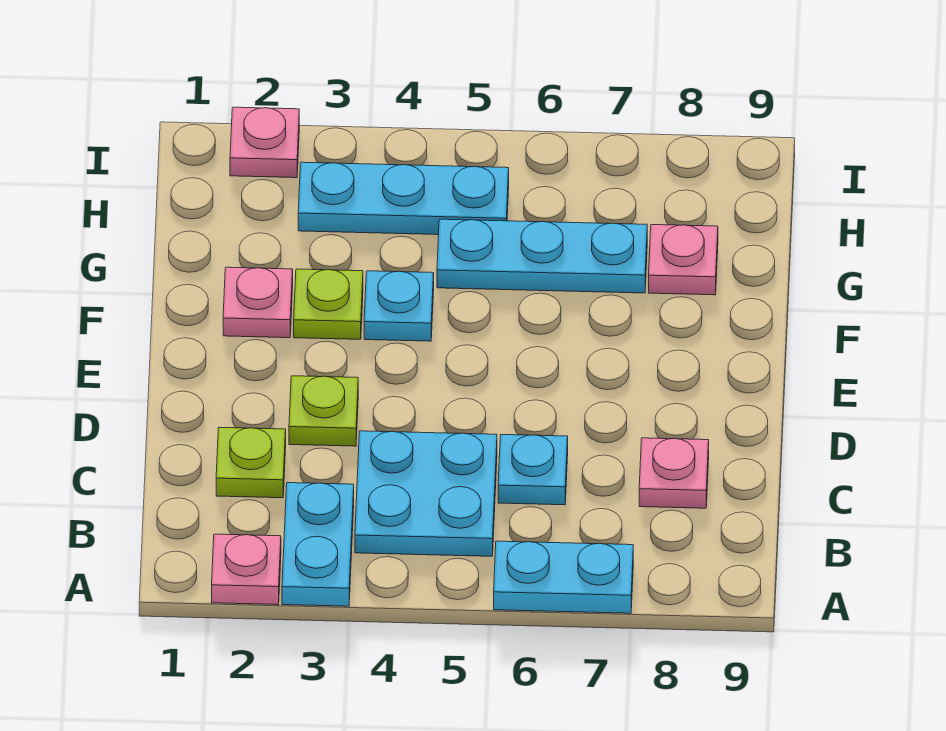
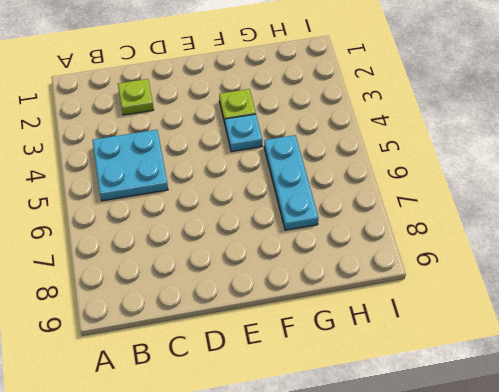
none -> pink 1x1 plate [212,534,281,605]
none -> cyan 1x2 plate [282,483,354,606]
none -> cyan 1x2 plate [494,541,633,613]

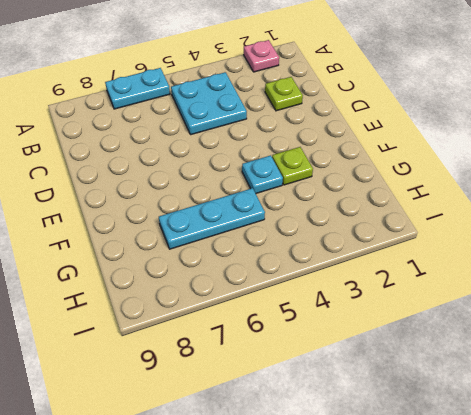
none -> cyan 1x2 plate [282,483,354,606]
none -> cyan 1x1 plate [498,435,568,505]
none -> pink 1x1 plate [639,438,709,508]

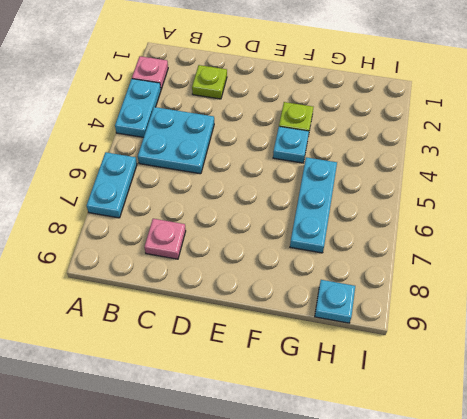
cyan 1x2 plate [115,79,161,137] -> cyan 1x2 plate turned to [282,483,354,606]
cyan 1x1 plate [315,280,355,323] -> cyan 1x1 plate moved to [498,435,568,505]
none -> lime 1x1 plate [289,376,358,446]
none -> pink 1x1 plate [223,267,293,338]
none -> pink 1x1 plate [649,225,718,295]

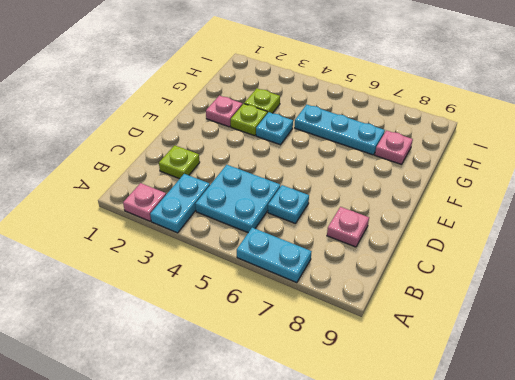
lime 1x1 plate [244,88,280,113] -> lime 1x1 plate moved to [289,376,358,446]
none -> cyan 1x3 plate [298,162,509,235]
none -> pink 1x1 plate [230,107,299,178]

